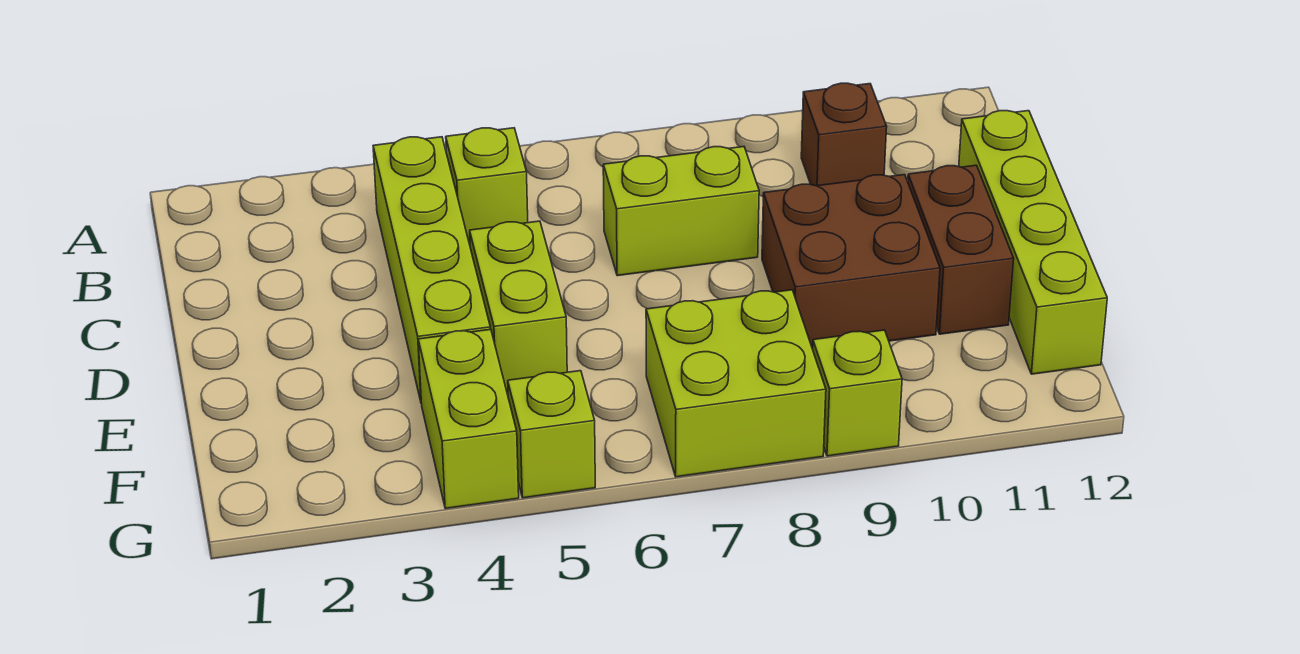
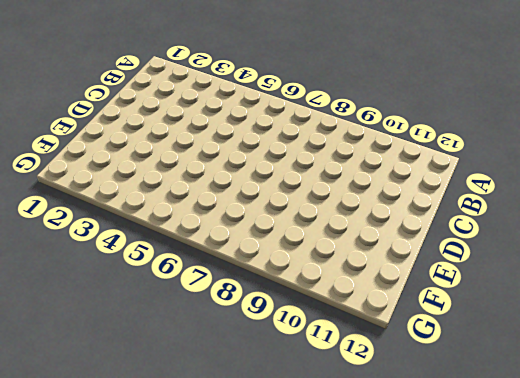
none -> lime 1x4 brick [373,137,490,401]
none -> lime 1x1 brick [446,128,528,244]
none -> brown 1x1 brick [801,83,887,186]

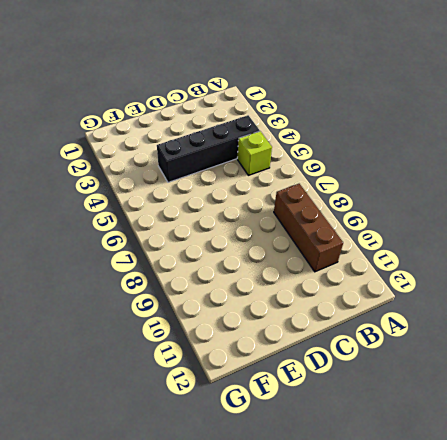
black 1x4 brick [157,115,260,182] -> lime 1x4 brick [373,137,490,401]
brown 1x3 brick [274,184,343,272] -> brown 1x1 brick [801,83,887,186]
none -> lime 1x2 brick [603,147,759,276]
none -> lime 1x4 brick [959,111,1107,374]
none -> lime 1x2 brick [470,221,567,392]

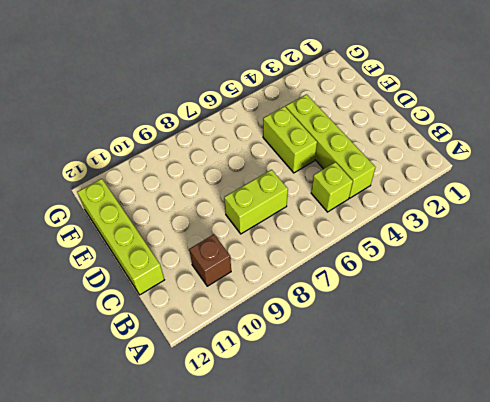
none -> brown 2x2 brick [762,175,940,349]
none -> brown 1x2 brick [908,165,1014,334]
none -> lime 1x2 brick [418,329,519,508]

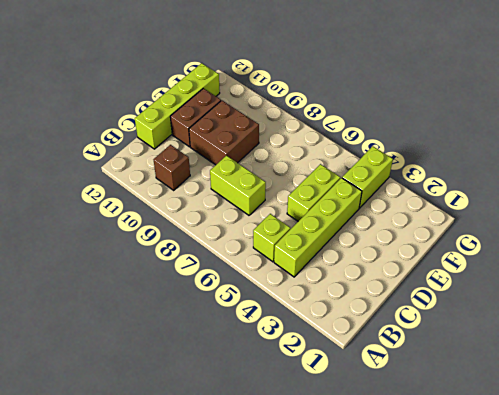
none -> lime 2x2 brick [646,290,826,477]
none -> lime 1x1 brick [508,371,595,498]
none -> lime 1x1 brick [813,330,902,456]

